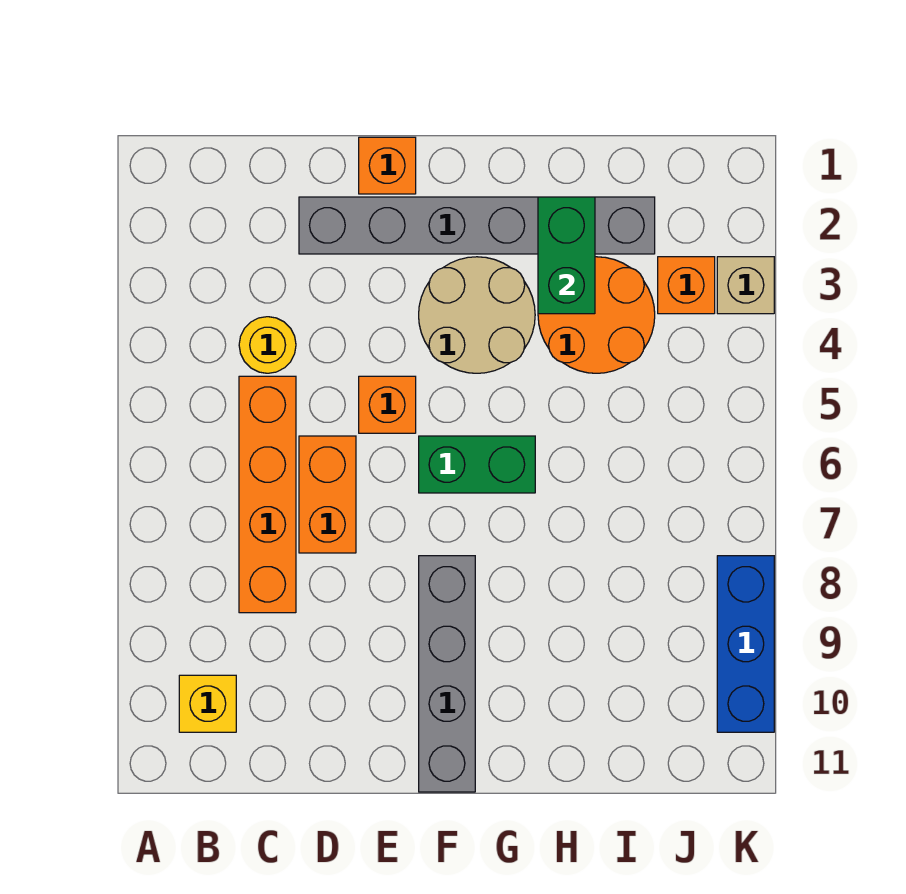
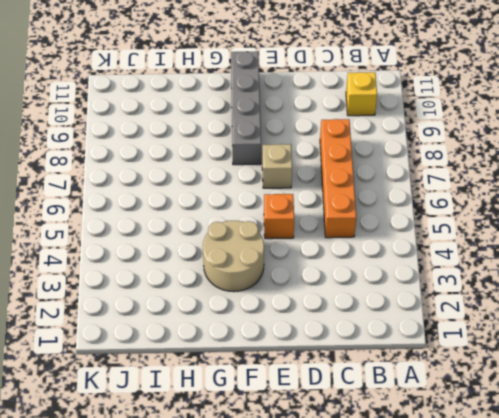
tan 1x1 brick [262,144,292,188] -> tan 1x1 brick moved to [717,257,774,314]
none -> yellow 1x1 round brick [239,317,296,373]
none -> grey 1x6 brick [299,197,655,254]
none -> orange 1x2 brick [299,436,356,553]

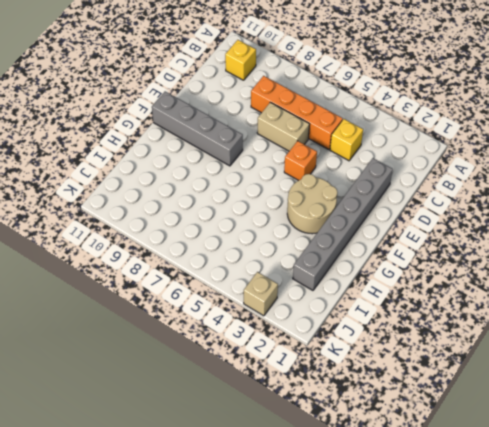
yellow 1x1 brick [330,119,363,161] -> yellow 1x1 round brick [239,317,296,373]
tan 1x2 brick [257,102,310,151] -> orange 1x2 brick [299,436,356,553]
none -> orange 1x1 brick [359,137,416,194]
none -> green 1x2 brick [419,436,535,493]
none -> orange 2x2 round brick [538,257,655,373]

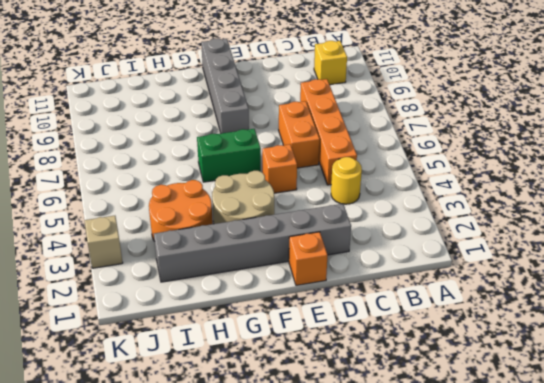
none -> orange 1x1 brick [658,257,715,314]
none -> blue 1x3 brick [717,556,774,732]
none -> green 1x2 brick [538,197,595,314]

